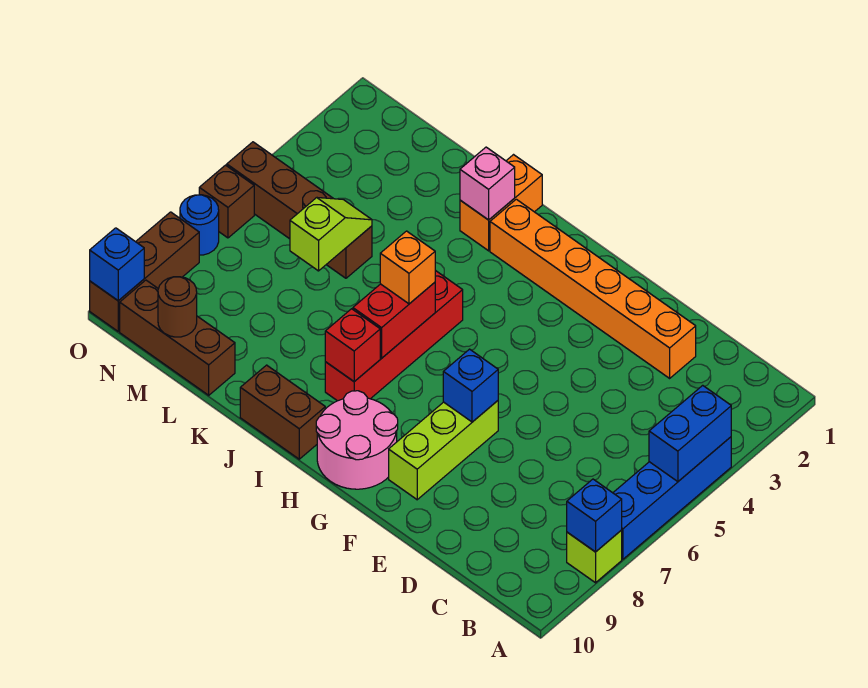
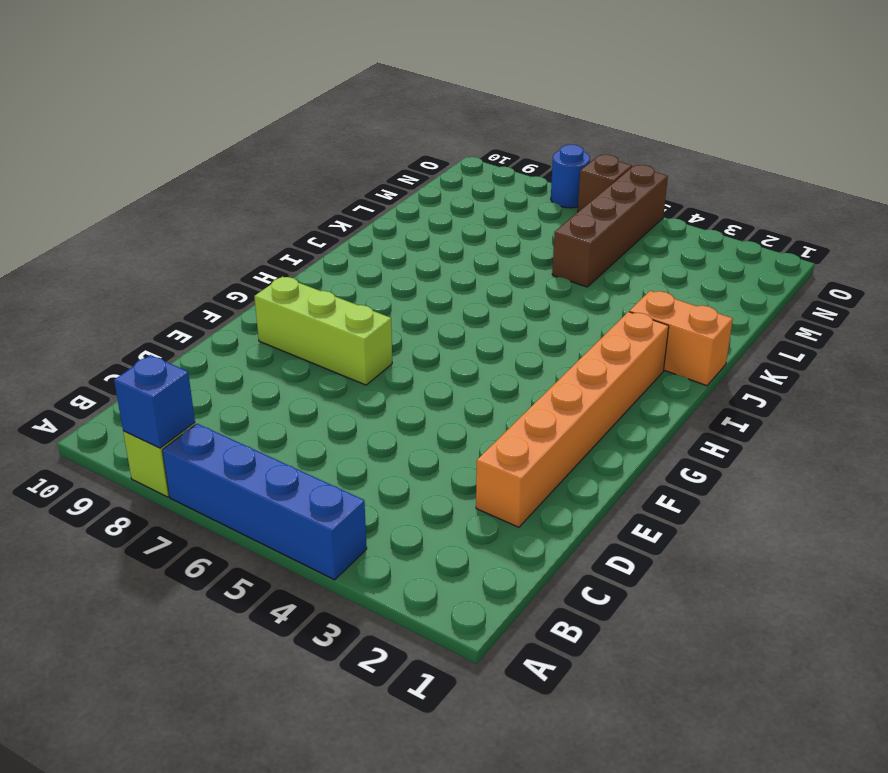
none -> pink 2x2 round brick [316,391,398,489]
none -> red 1x4 brick [325,270,463,401]
none -> brown 1x2 brick [240,365,325,459]

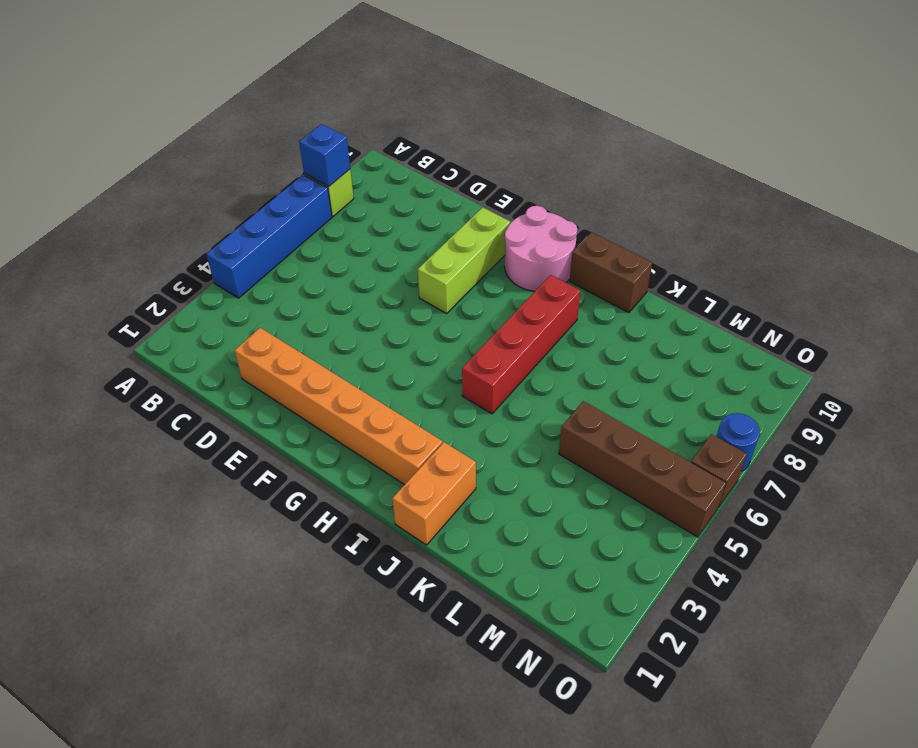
none -> brown 1x3 brick [120,280,235,395]
none -> brown 1x3 brick [90,212,199,331]
none -> blue 1x2 brick [649,385,731,482]

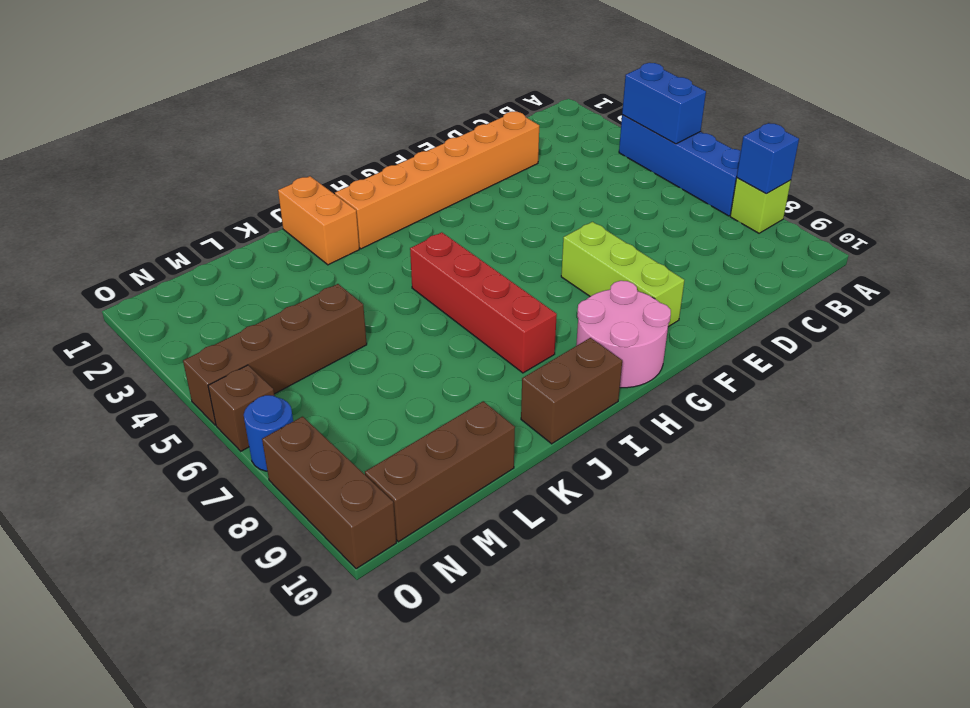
none -> blue 1x1 brick [443,349,498,422]
none -> red 1x2 brick [353,282,435,358]
none -> red 1x1 brick [325,309,380,382]

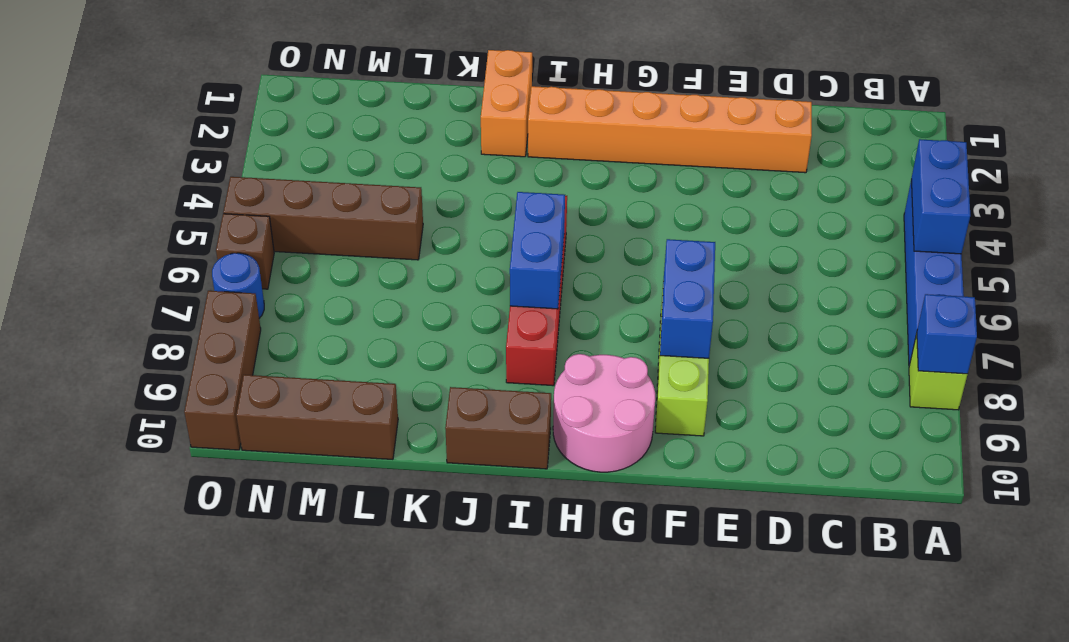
blue 1x2 brick [660,239,715,358] -> blue 1x1 brick [443,349,498,422]
blue 1x2 brick [510,192,565,309] -> red 1x2 brick [353,282,435,358]
none -> red 1x1 brick [325,309,380,382]
none -> pink 1x1 brick [460,147,515,220]
none -> lime 1x2 slope [290,198,372,271]

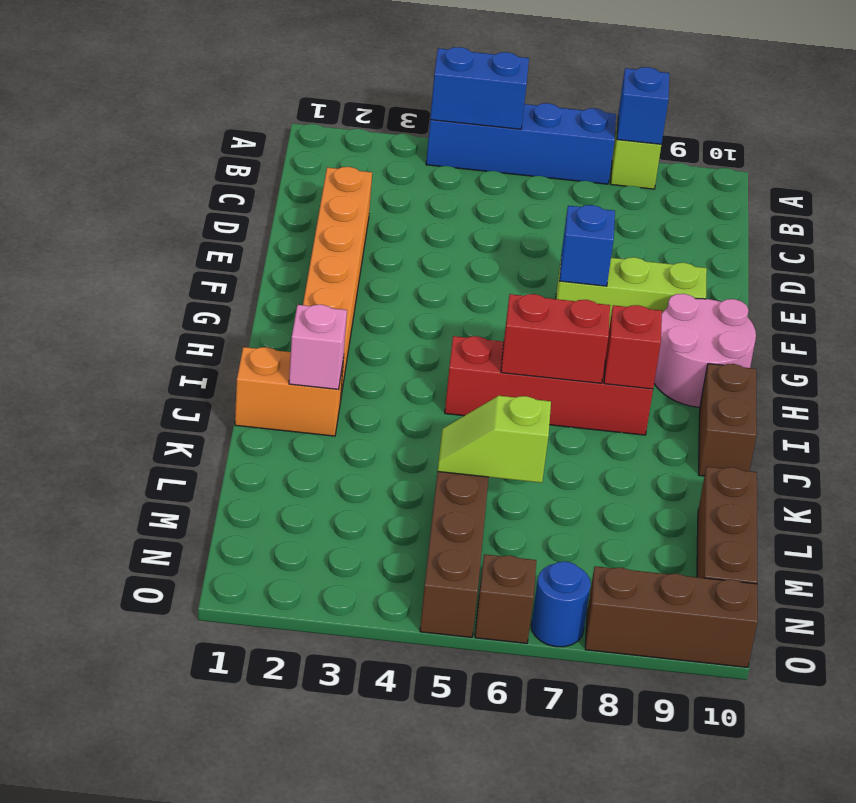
none -> brown 1x1 round brick [158,277,197,337]
none -> blue 1x1 brick [90,228,144,301]
none -> orange 1x1 brick [380,231,435,304]

